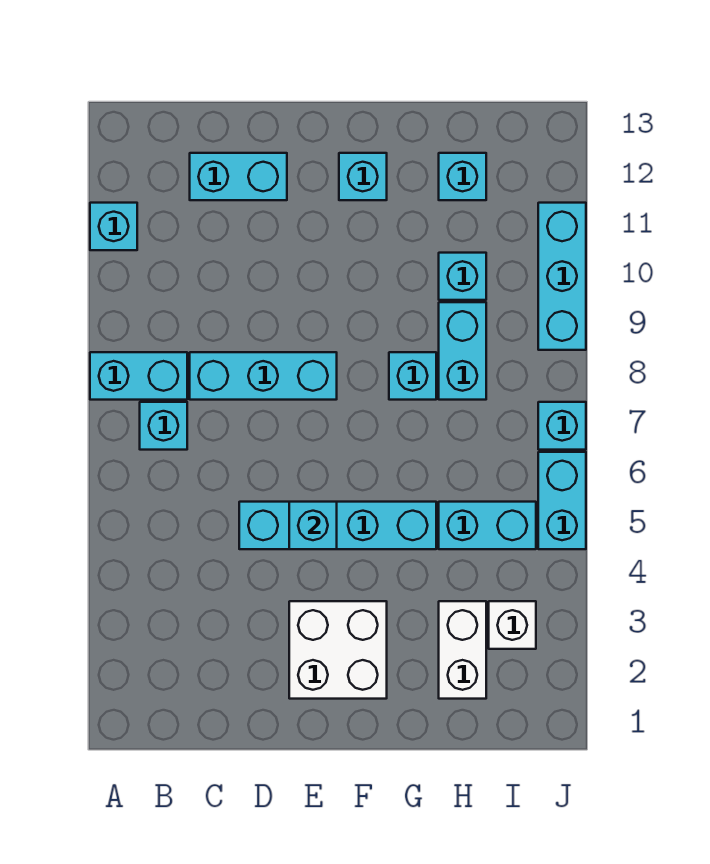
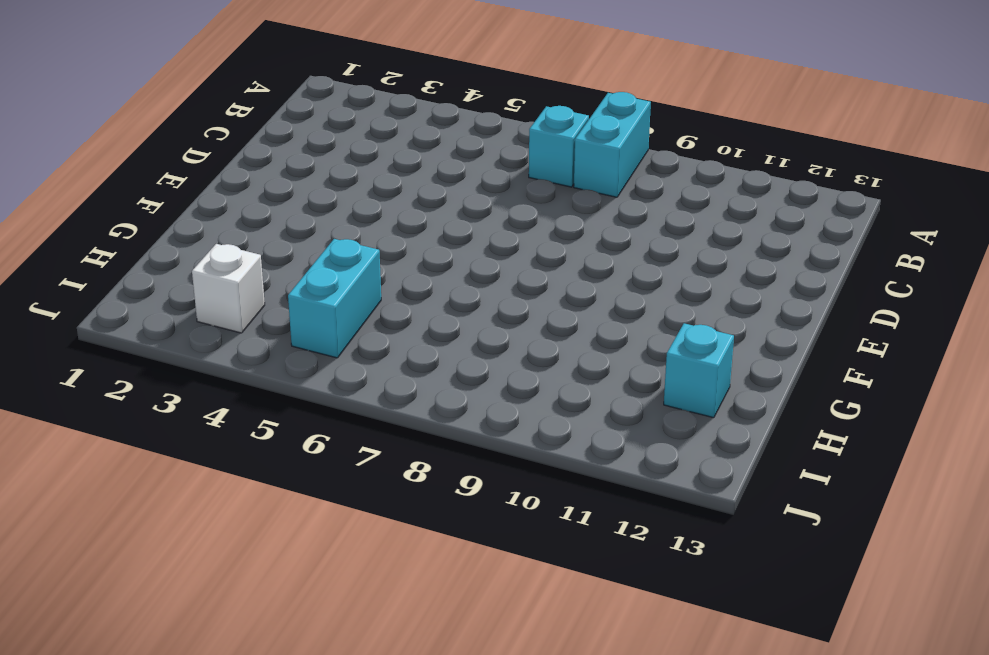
none -> cyan 1x1 brick [90,203,137,250]
none -> cyan 1x3 brick [190,352,337,400]
none -> cyan 1x2 brick [190,153,287,200]

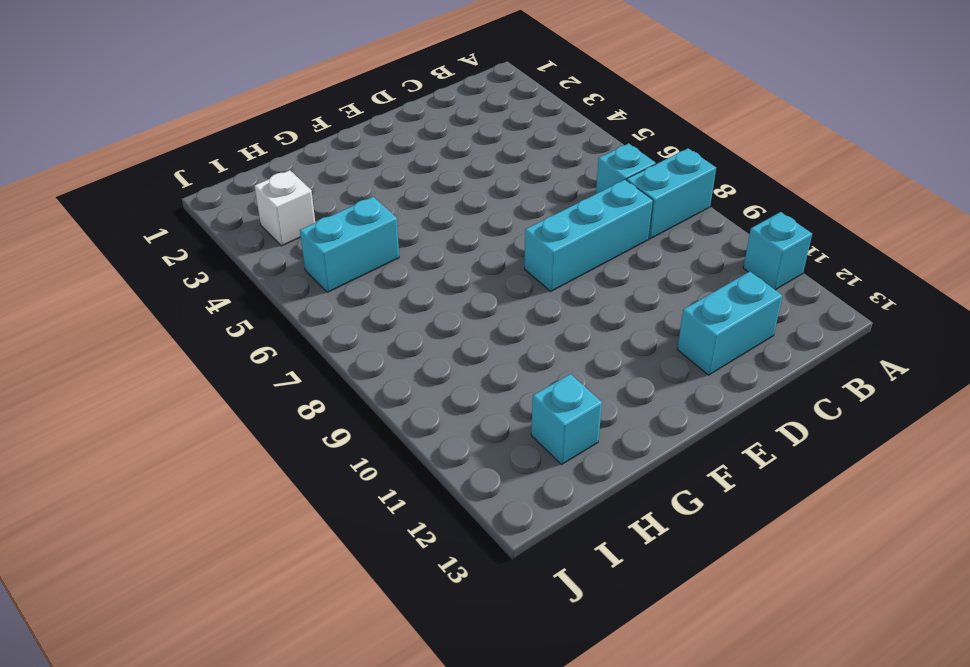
none -> cyan 1x4 brick [239,502,436,549]
none -> white 2x2 brick [289,601,387,699]
none -> cyan 1x1 brick [339,153,387,200]

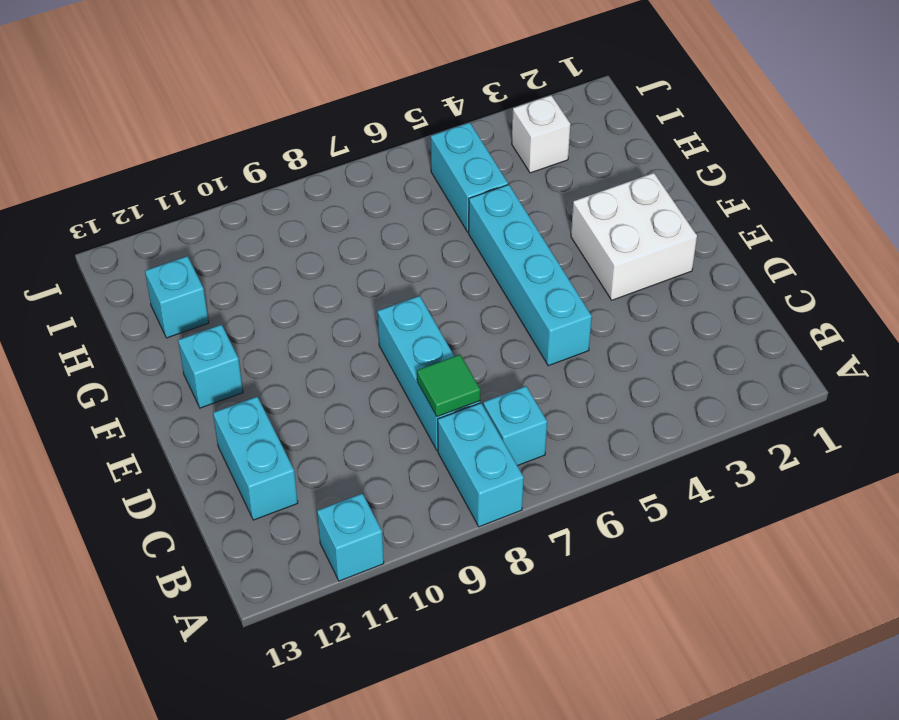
green 1x1 tile [417,355,480,417] -> none
none -> cyan 1x1 brick [389,352,436,400]
none -> white 1x2 brick [439,601,486,699]
none -> cyan 1x2 brick [439,302,486,400]

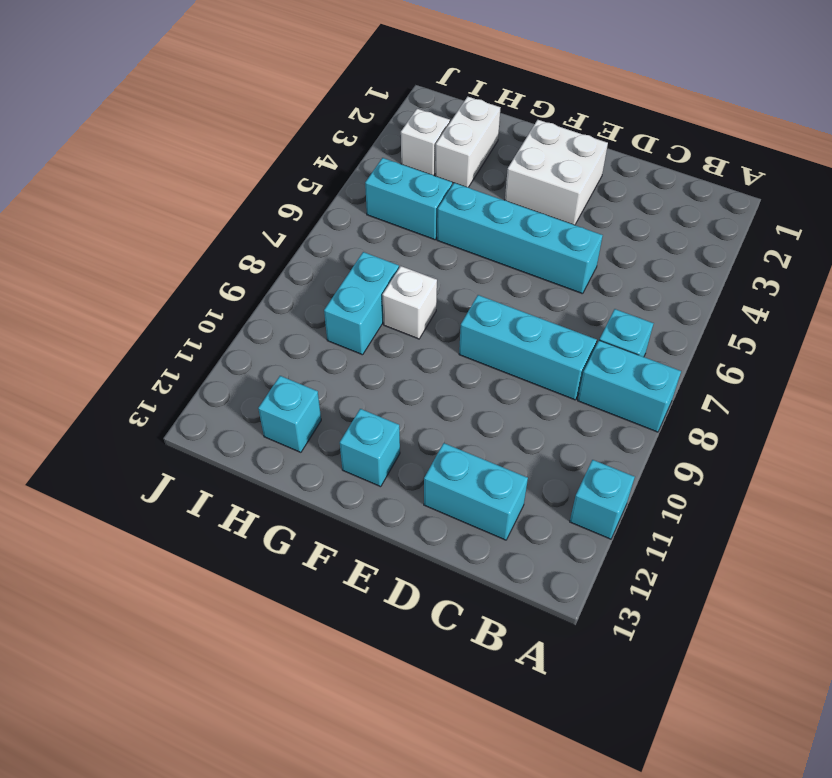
white 1x1 brick [382,266,437,339] -> cyan 1x1 brick [389,352,436,400]
none -> cyan 1x1 brick [439,253,486,300]
none -> cyan 1x2 brick [538,452,586,549]
none -> cyan 1x1 brick [538,402,586,450]

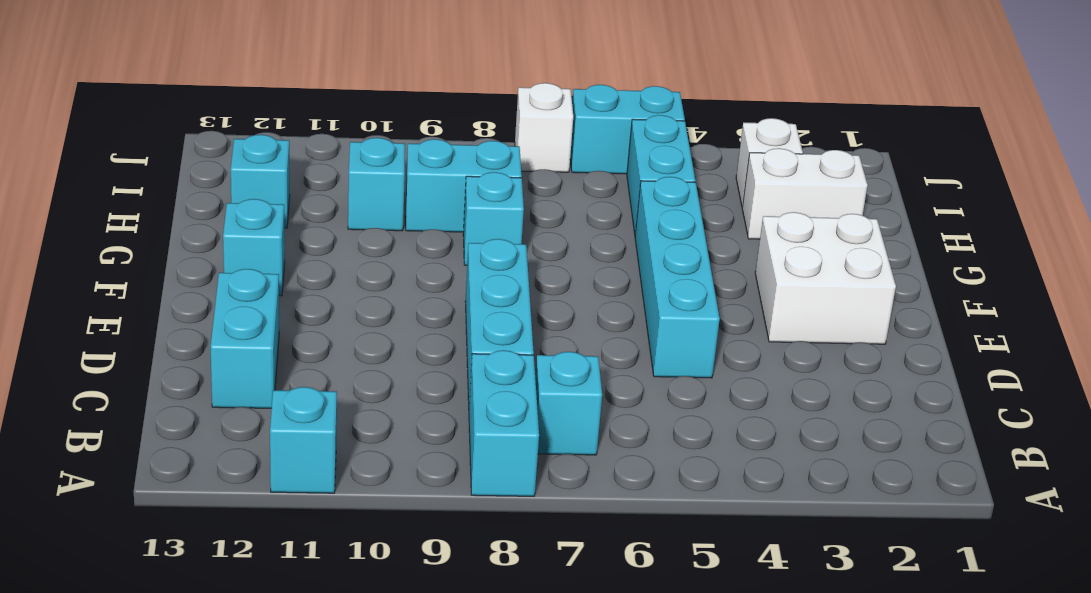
white 1x1 brick [515,83,573,172] -> cyan 1x1 brick [538,402,586,450]
none -> cyan 1x3 brick [538,203,586,350]
none -> cyan 1x1 brick [289,502,337,549]

